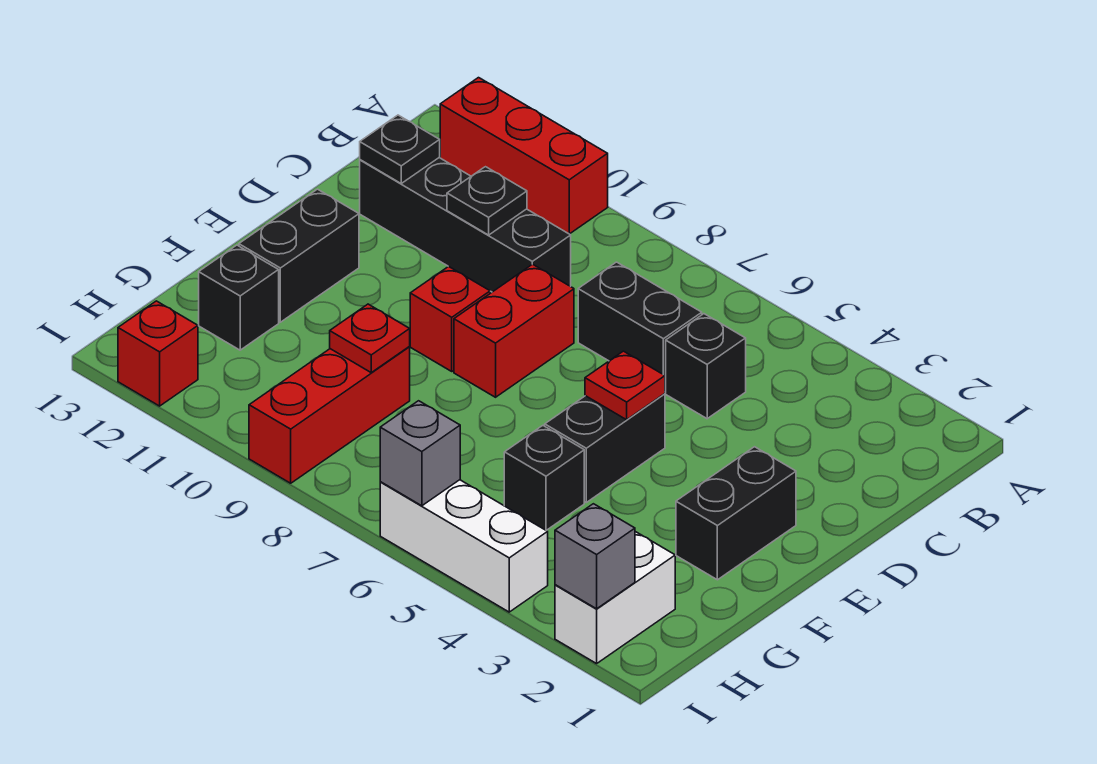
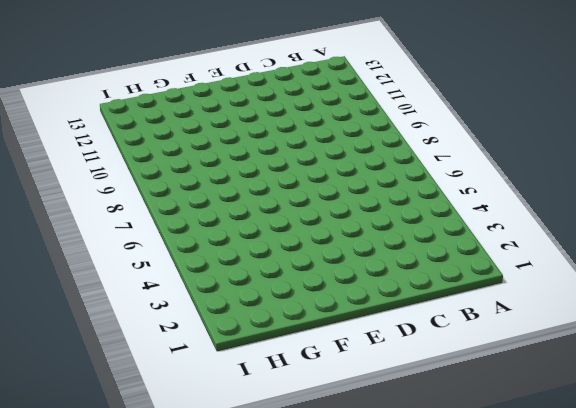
none -> red 1x3 brick [440,78,608,234]
none -> black 1x1 brick [666,314,746,419]
none -> black 1x2 brick [578,262,702,392]

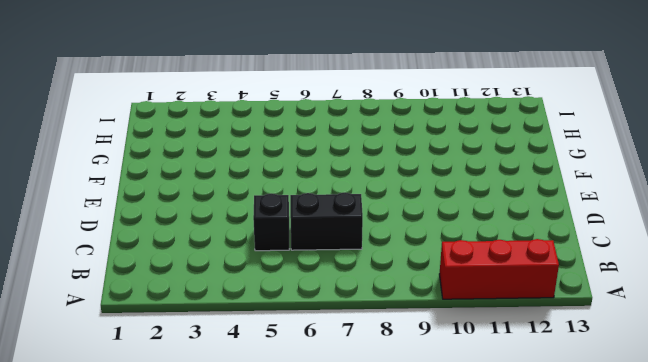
none -> black 1x4 brick [360,158,571,292]
none -> red 1x2 brick [454,264,574,397]
none -> black 1x2 brick [676,447,796,580]

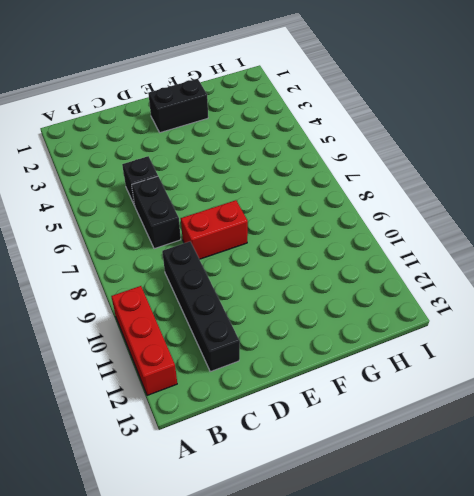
none -> black 1x2 brick [545,394,665,502]
none -> red 1x1 brick [410,266,490,371]
none -> black 1x2 brick [239,189,359,322]

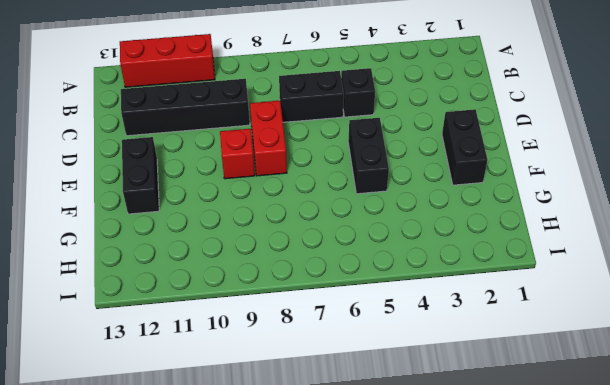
none -> black 1x1 brick [504,426,584,531]
none -> red 1x3 brick [249,347,410,483]
none -> black 1x1 brick [199,245,279,350]

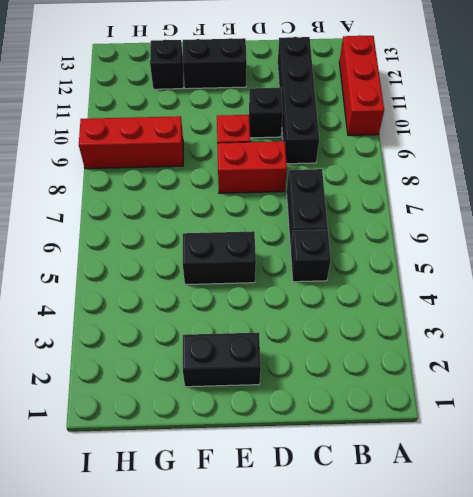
black 1x1 brick [249,88,283,138] -> black 1x1 brick moved to [504,426,584,531]
none -> white 1x2 brick [555,532,675,664]
none -> white 1x3 brick [380,480,548,612]
none -> red 1x1 brick [118,301,198,406]

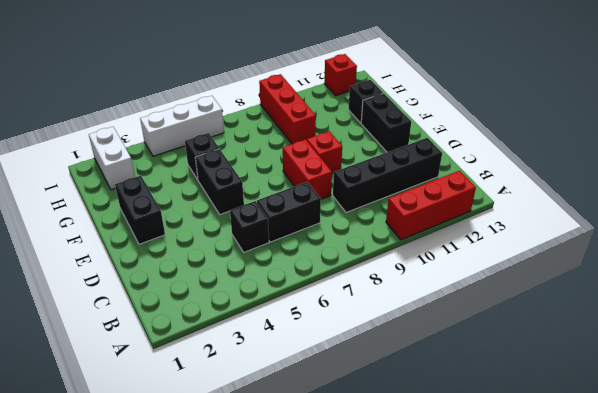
none -> black 1x1 plate [447,167,527,235]
none -> black 1x1 plate [360,115,440,183]
none -> red 1x1 plate [585,351,665,420]

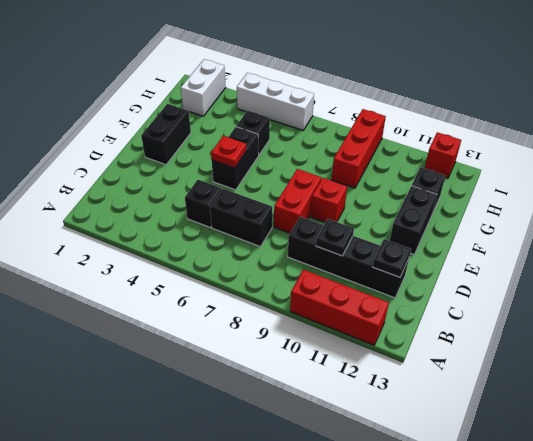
none -> red 1x1 plate [330,304,410,372]
none -> grey 1x1 brick [555,504,635,609]
none -> grey 1x1 brick [380,401,460,506]

